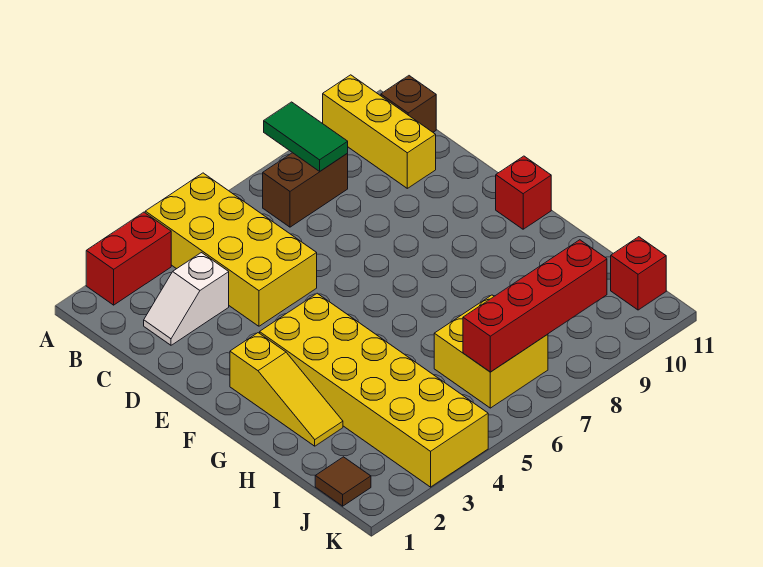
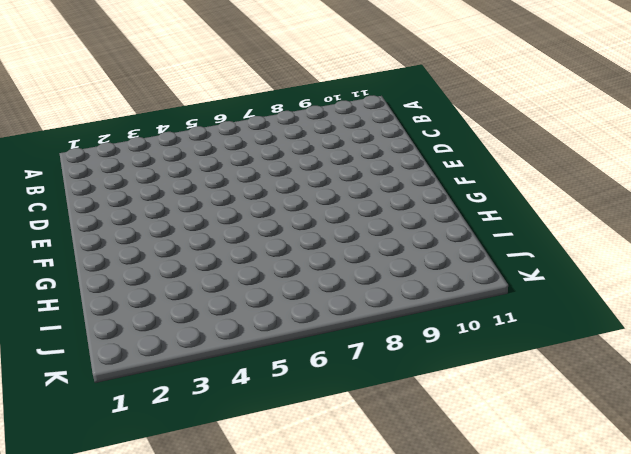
none -> red 1x2 brick [86,212,171,305]
none -> yellow 2x4 brick [145,173,317,326]
none -> yellow 1x3 brick [323,75,436,188]

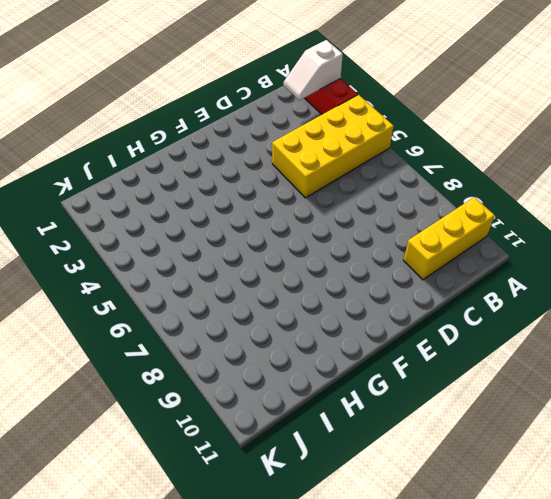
white 1x2 slope [284,40,343,100] -> white 1x2 slope turned to [144,253,229,345]
none -> brown 1x2 brick [263,153,348,227]
none -> brown 1x1 brick [381,76,436,132]
none -> yellow 1x3 slope [230,333,343,446]

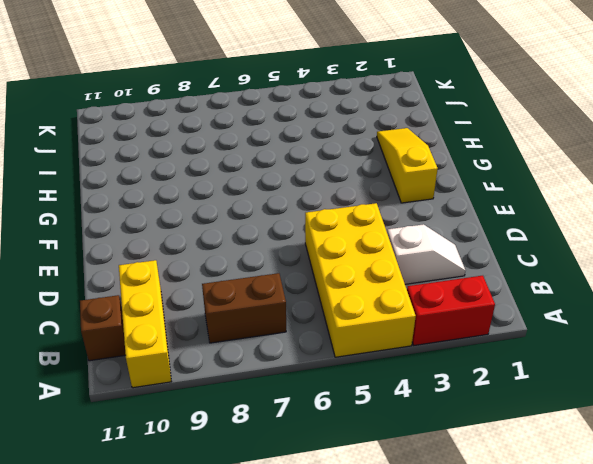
none -> yellow 2x6 brick [260,293,488,487]
none -> red 1x1 brick [496,156,551,229]
none -> yellow 2x2 brick [434,295,548,408]

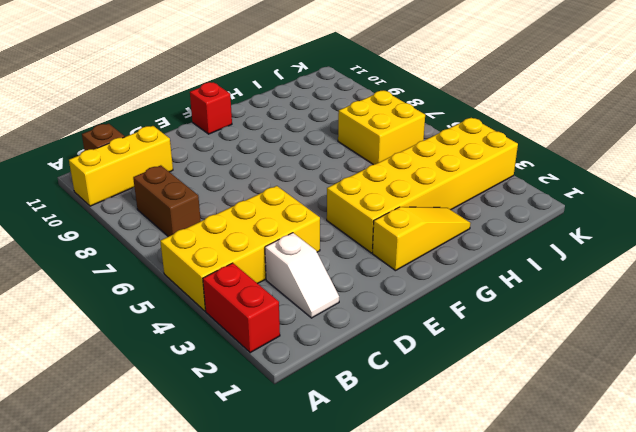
none -> brown 1x1 tile [315,457,371,506]
none -> red 1x1 brick [611,237,666,310]
none -> green 1x2 tile [264,102,348,171]

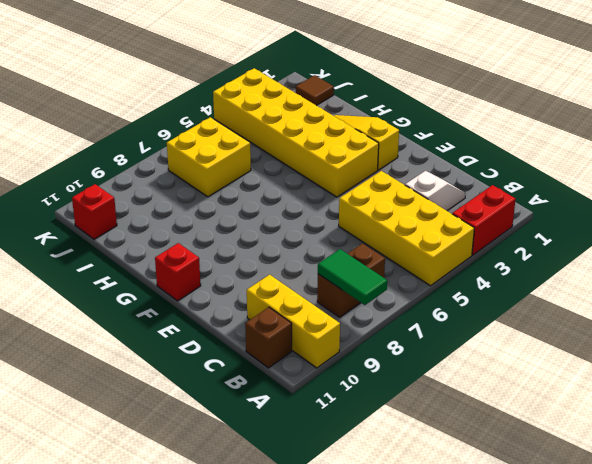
none -> red 1x4 brick [463,240,607,372]

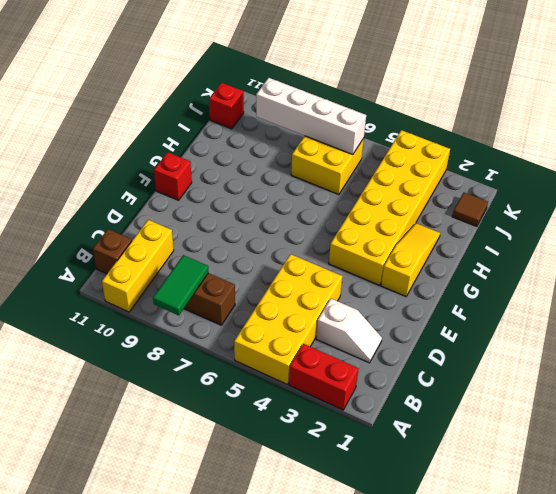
white 1x4 brick [256,78,366,155] -> red 1x4 brick [463,240,607,372]

